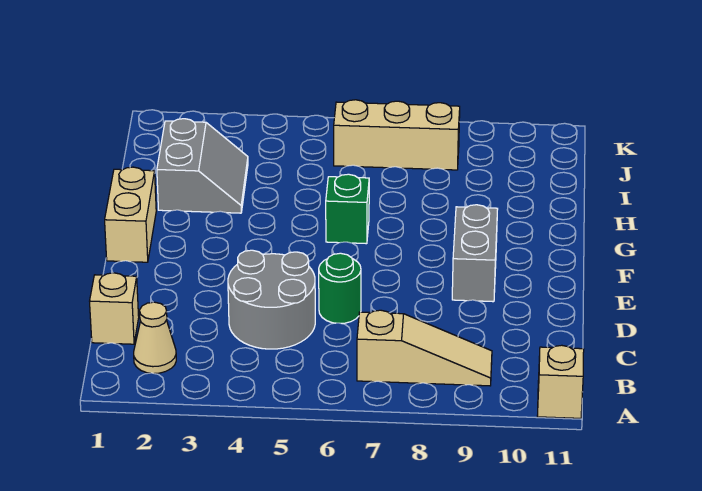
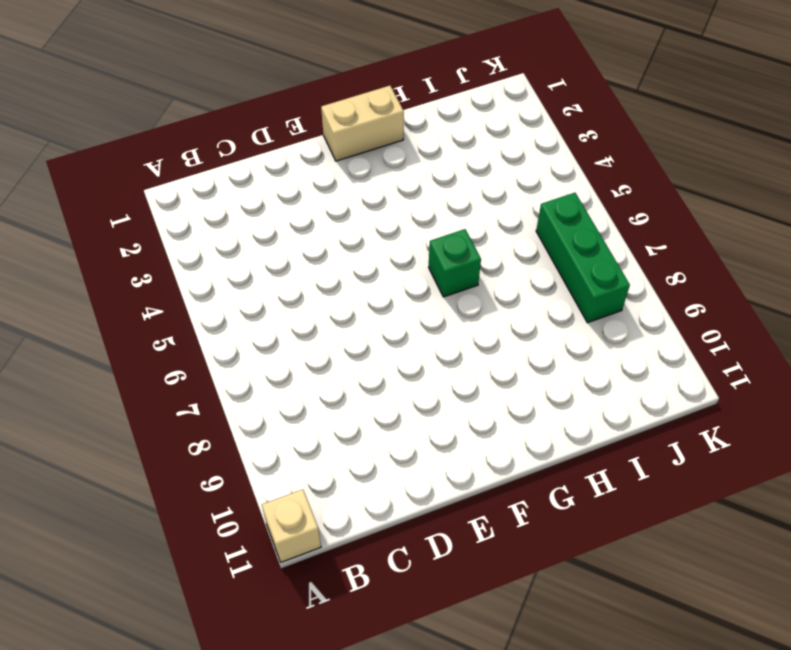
green 1x3 brick [536,193,630,323] -> tan 1x3 brick [334,100,460,170]
none -> tan 1x1 cone [134,302,176,373]
none -> tan 1x3 slope [357,310,492,386]

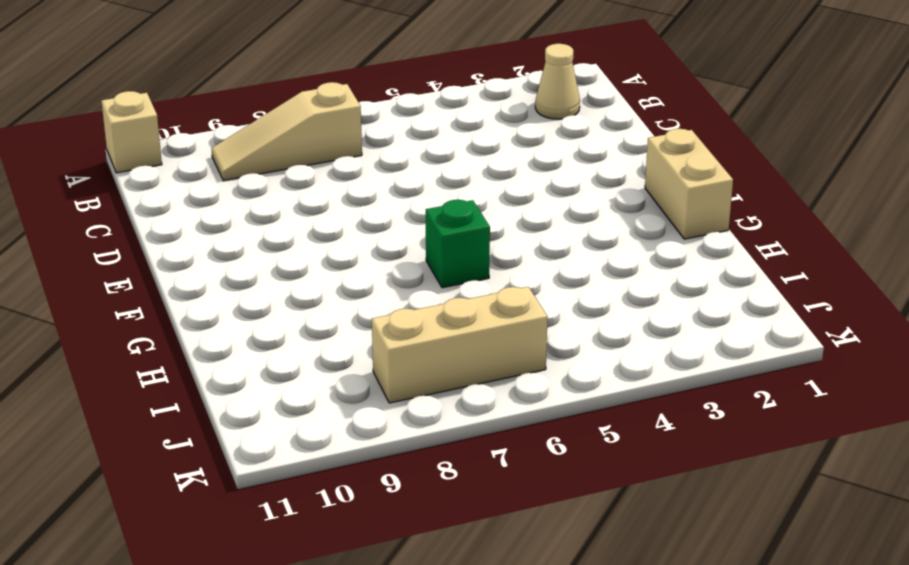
none -> tan 1x1 brick [90,273,139,344]
none -> grey 2x2 round brick [228,250,315,349]

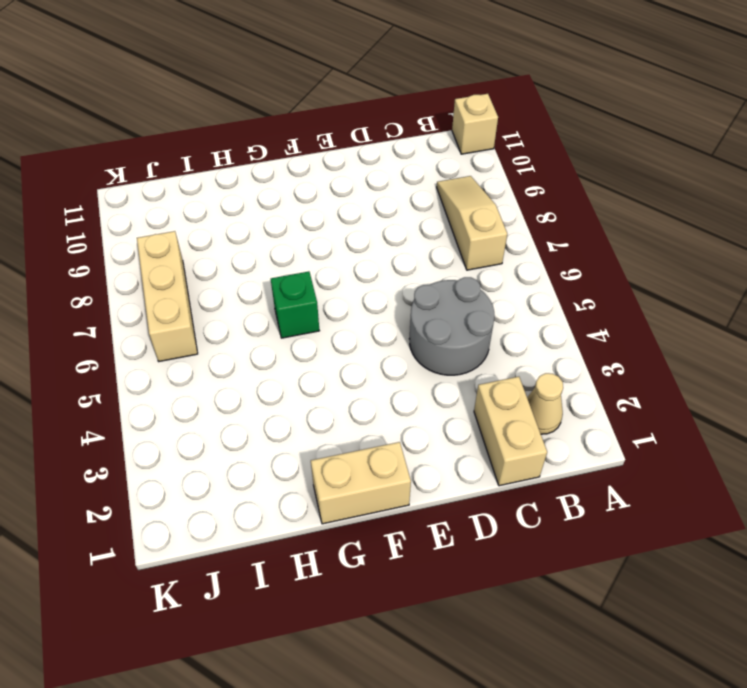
tan 1x2 brick [474,377,547,486] -> tan 1x1 brick [90,273,139,344]
none -> green 1x1 round brick [319,253,361,323]
none -> grey 1x2 brick [452,205,498,302]

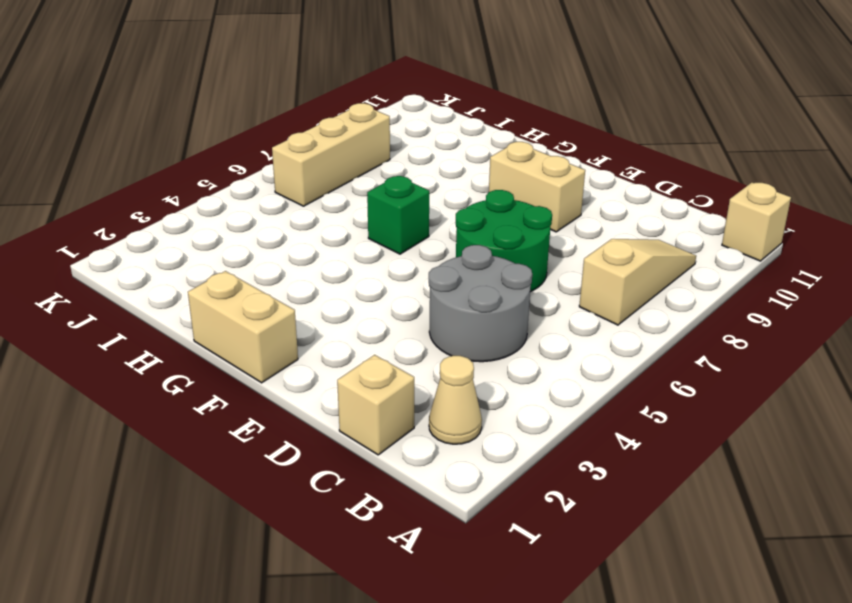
green 2x2 round brick [456,190,552,292] -> green 1x1 round brick [319,253,361,323]
tan 1x2 brick [489,142,585,232] -> grey 1x2 brick [452,205,498,302]
none -> grey 2x2 slope [157,119,248,213]

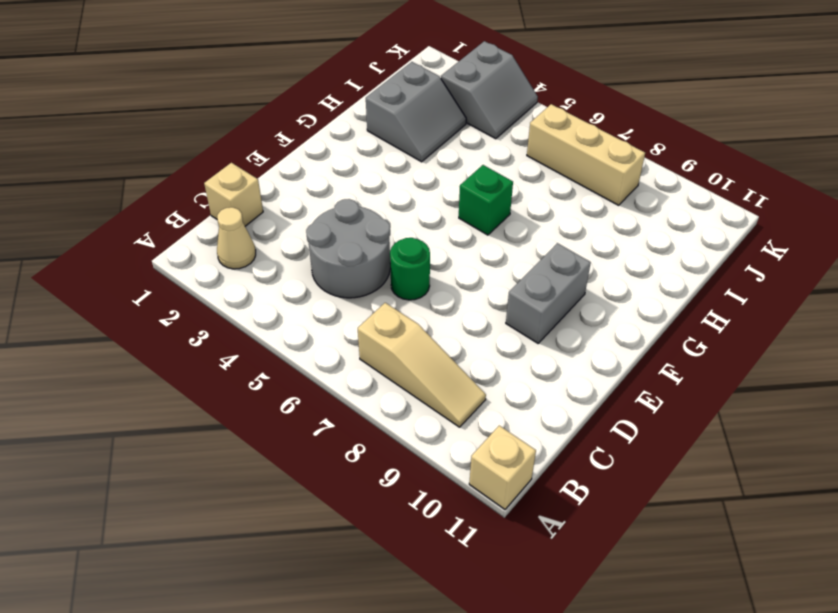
grey 2x2 slope [441,41,538,139] -> none
none -> tan 1x2 brick [105,167,156,262]

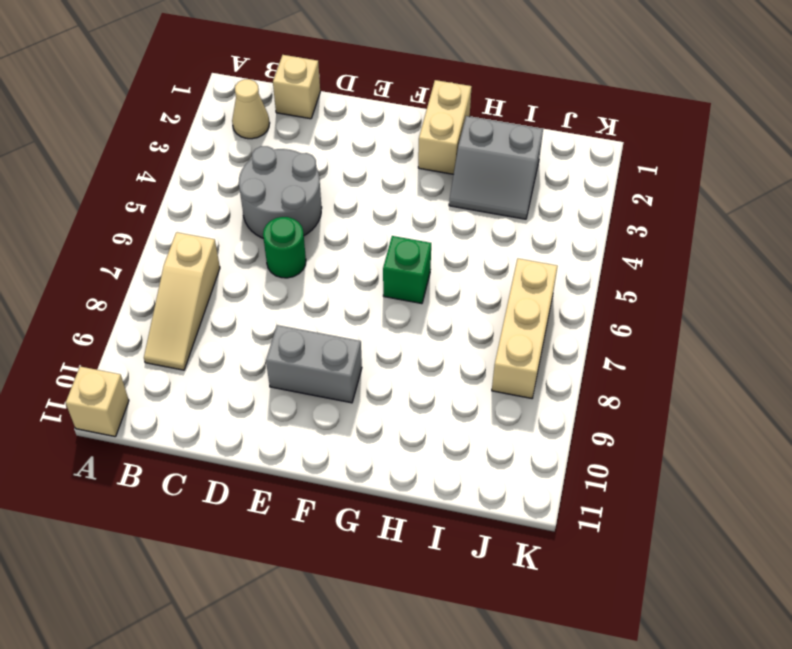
tan 1x2 brick [418,80,472,174] -> tan 1x2 brick turned to [105,167,156,262]

